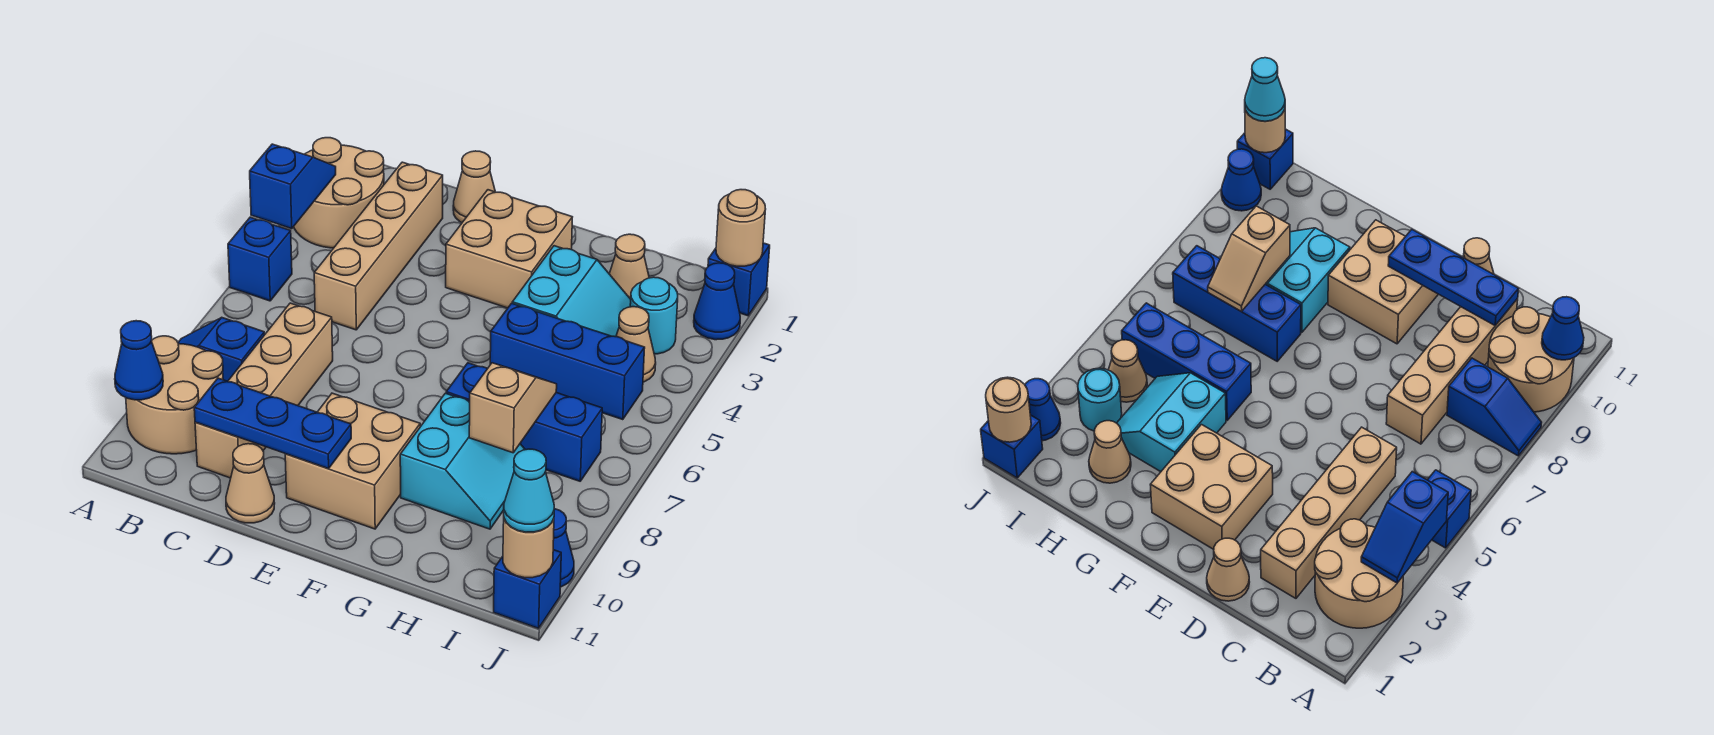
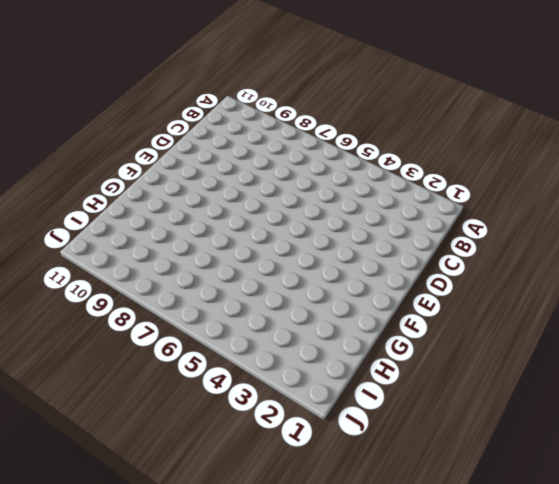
none -> tan 2x2 round brick [294,138,384,248]
none -> blue 1x1 brick [228,217,292,301]
none -> blue 1x2 slope [178,318,265,381]

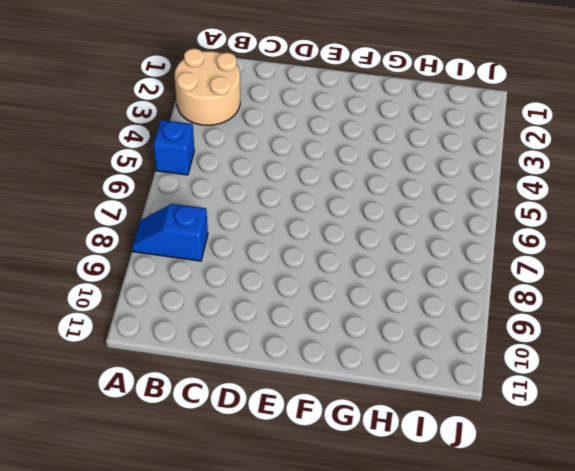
none -> tan 2x2 round brick [126,336,223,454]
none -> tan 1x4 brick [314,162,443,330]
none -> tan 1x4 brick [195,303,333,478]

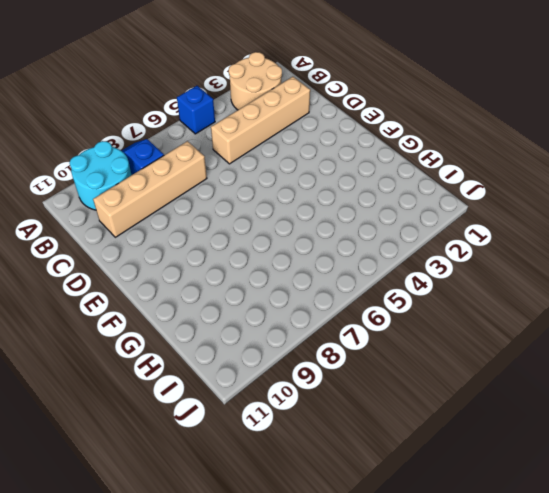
cyan 2x2 round brick [70,141,132,210] -> tan 2x2 round brick [126,336,223,454]
none -> tan 1x1 cone [453,151,495,222]
none -> tan 1x1 cone [226,444,275,523]
none -> tan 2x2 brick [446,190,572,308]

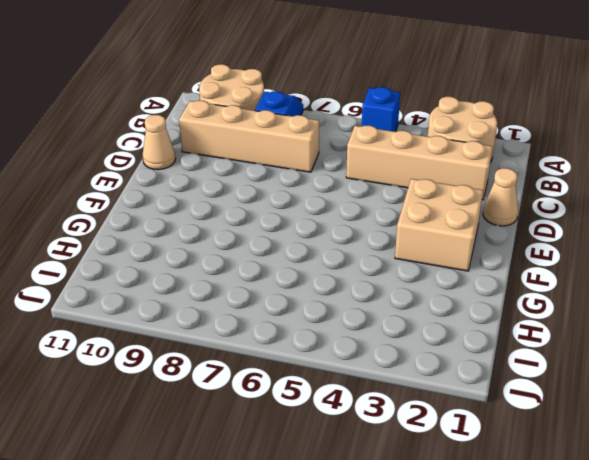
none -> tan 2x2 brick [285,393,420,529]
none -> cyan 2x2 slope [512,246,631,337]
none -> blue 1x3 brick [490,303,645,419]

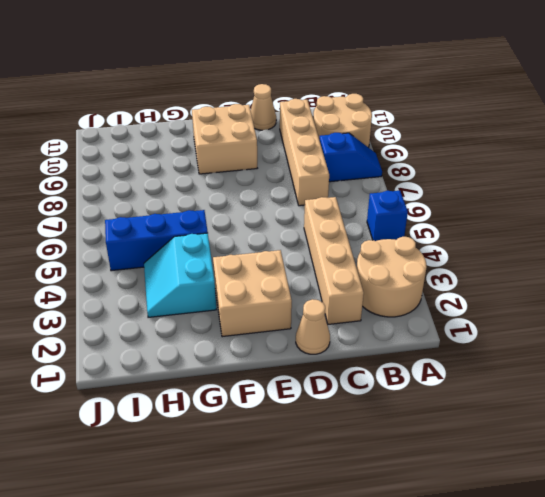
none -> blue 1x3 brick [446,363,602,481]
none -> cyan 2x2 slope [400,393,525,529]
none -> tan 1x1 cone [609,234,649,299]

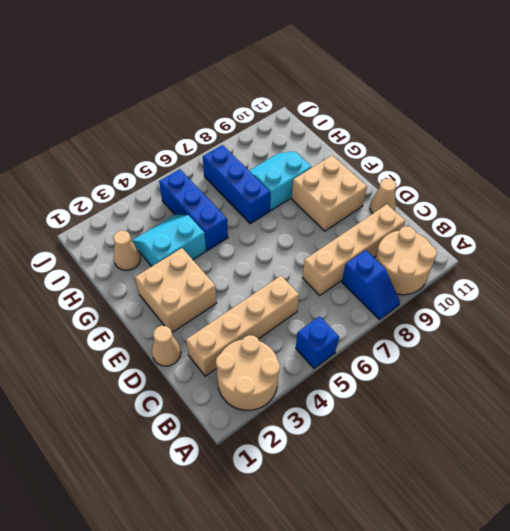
none -> cyan 1x1 round brick [630,277,678,354]
none -> tan 1x1 cone [616,307,656,382]
none -> blue 1x1 brick [708,243,770,316]

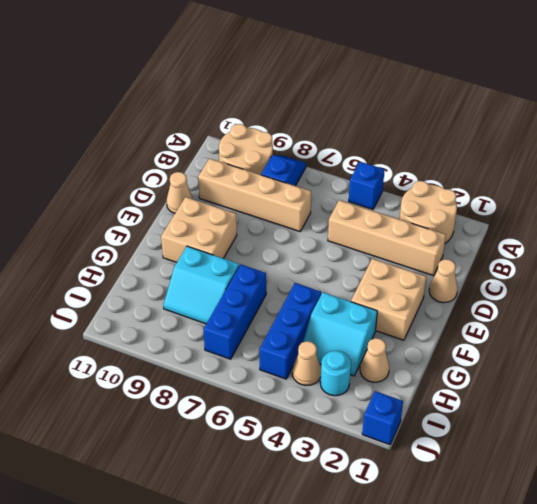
none -> blue 1x1 cone [694,263,740,340]
none -> blue 1x1 cone [553,509,574,587]
none -> blue 1x1 brick [494,550,561,628]

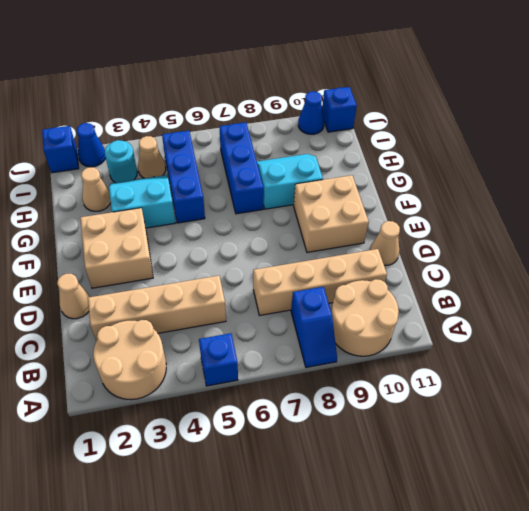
none -> blue 1x2 slope [250,144,336,229]
none -> blue 1x1 cone [115,321,163,400]
none -> blue 1x3 plate [194,378,351,469]

